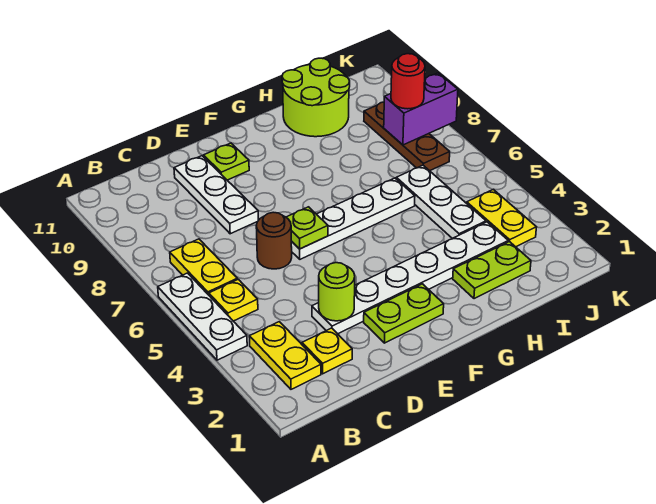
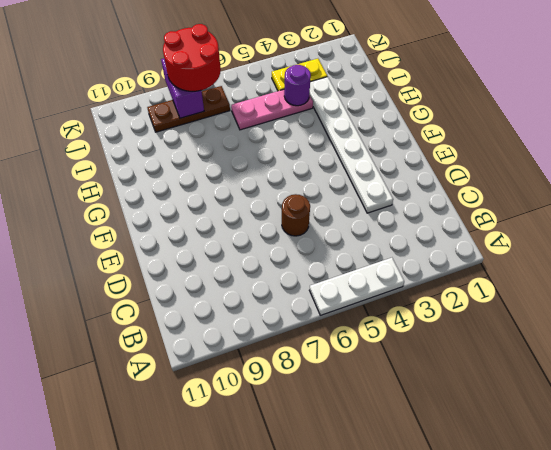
pink 1x3 plate [231,90,313,130] -> white 1x3 plate [396,165,486,238]
purple 1x1 round brick [284,65,311,106] -> none
red 2x2 round brick [163,24,221,91] -> red 1x1 round brick [391,54,425,109]
none -> yellow 1x2 plate [249,322,321,389]
none -> yellow 1x1 plate [209,279,258,321]
none -> yellow 1x2 plate [170,239,237,295]

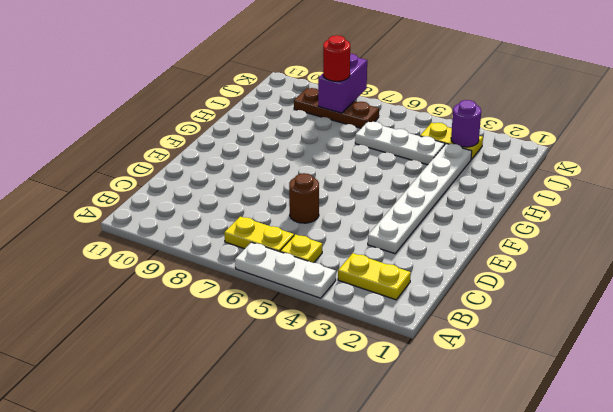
purple 1x1 round brick [451,100,481,147] -> none
none -> yellow 1x1 plate [302,328,352,374]
none -> white 1x3 plate [174,156,258,234]
none -> lime 1x2 plate [364,284,444,343]

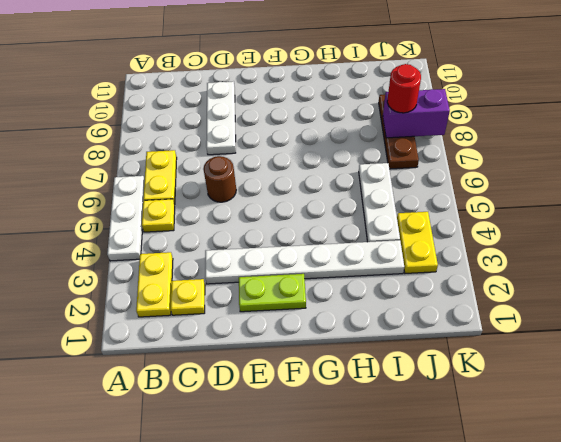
none -> white 1x4 plate [291,178,415,259]
none -> lime 1x1 plate [203,143,249,180]
none -> lime 1x2 plate [453,242,531,299]

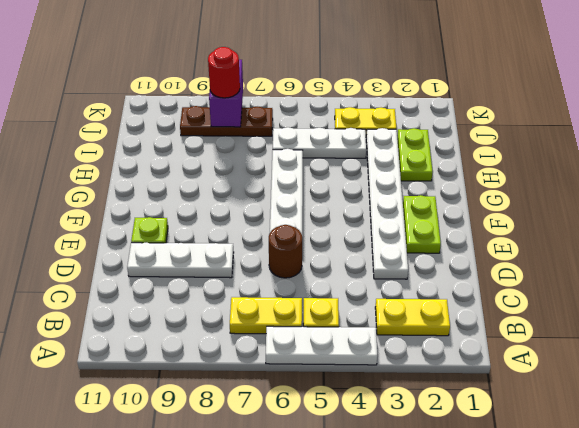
none -> yellow 1x1 plate [302,328,352,374]
none -> lime 2x2 round brick [282,58,350,137]
none -> lime 1x1 round brick [319,263,355,321]

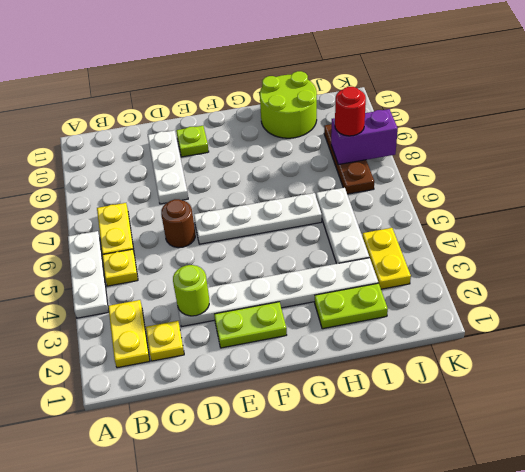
none -> lime 1x1 plate [286,207,328,249]

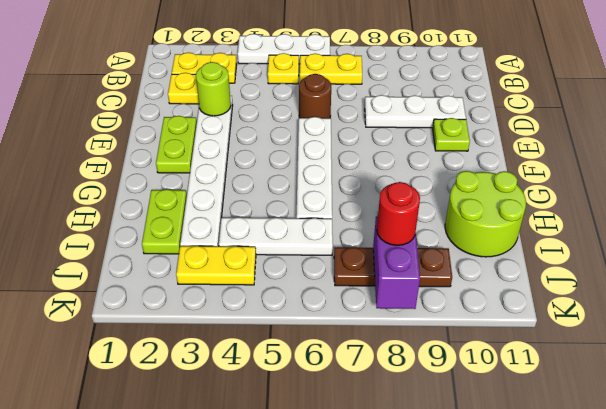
none -> lime 1x1 plate [286,207,328,249]

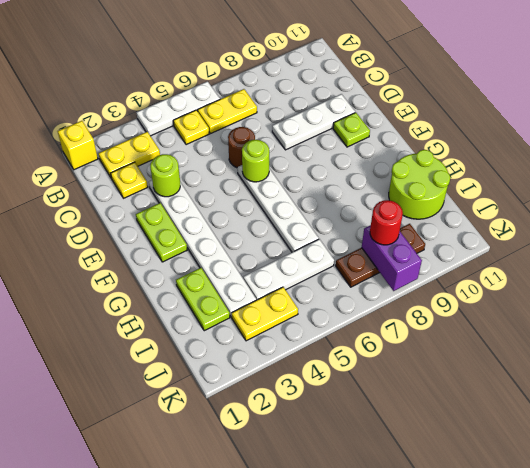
yellow 1x1 brick [58,121,98,170] -> none
lime 1x1 round brick [242,140,269,182] -> lime 1x1 plate [286,207,328,249]

